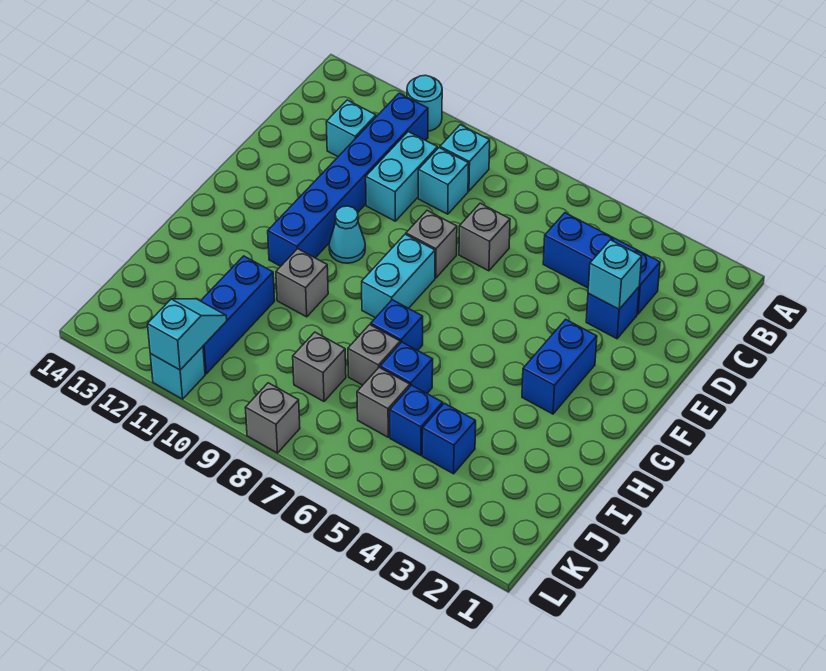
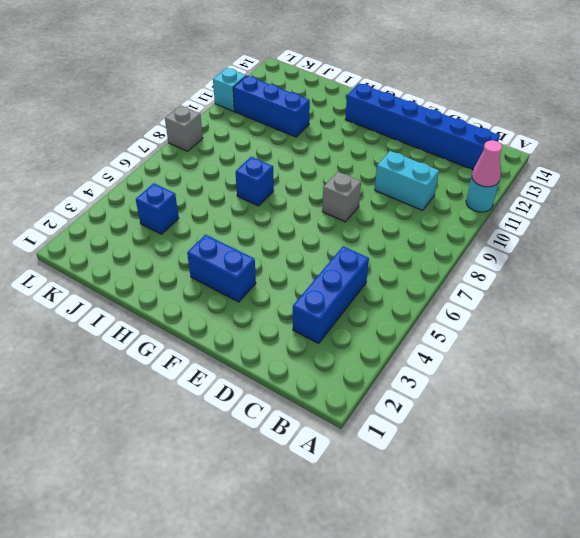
pink 1x1 cone [472,140,502,187] -> none
blue 1x6 brick [345,83,500,170] -> blue 1x6 brick moved to [268,93,428,266]
none -> cyan 1x1 brick [440,125,490,191]
none -> cyan 1x1 brick [418,148,469,214]
none -> cyan 1x1 brick [326,100,376,157]

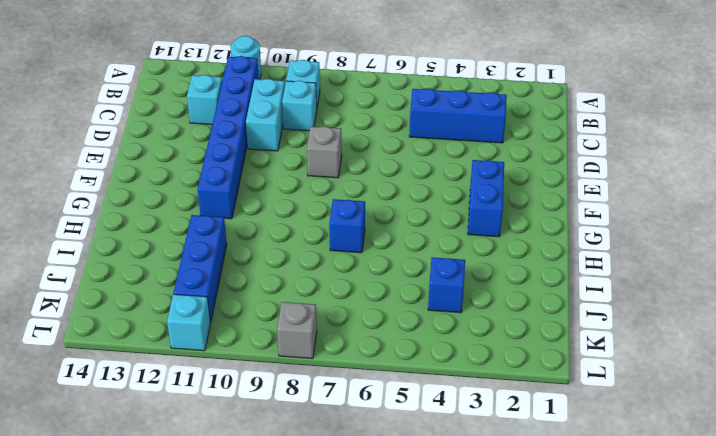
none -> blue 1x1 brick [586,287,639,339]
none -> grey 1x1 brick [459,203,510,271]
none -> cyan 1x2 brick [362,234,435,318]

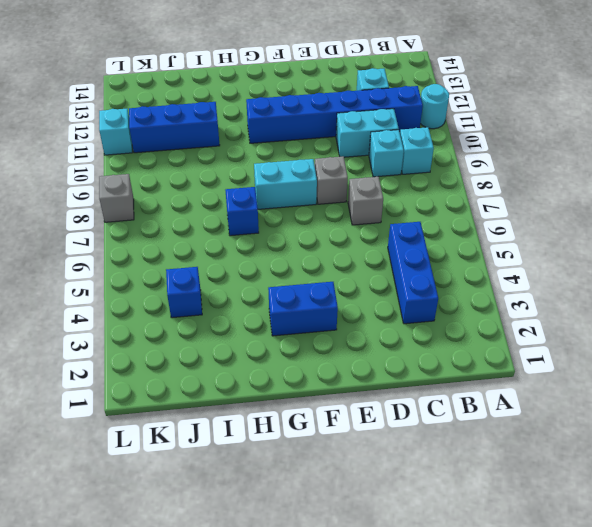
none -> blue 1x1 brick [586,287,639,339]
none -> cyan 1x1 cone [329,206,365,263]
none -> grey 1x1 brick [276,249,328,317]

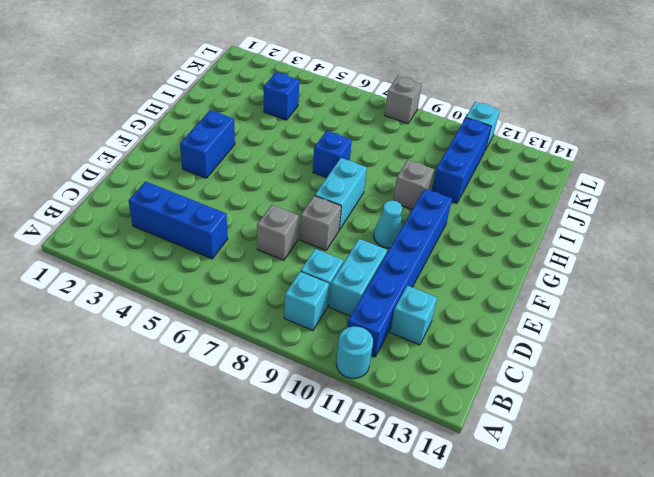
none -> blue 1x1 brick [586,287,639,339]
none -> blue 1x1 brick [380,342,433,393]
none -> grey 1x1 brick [348,325,400,385]

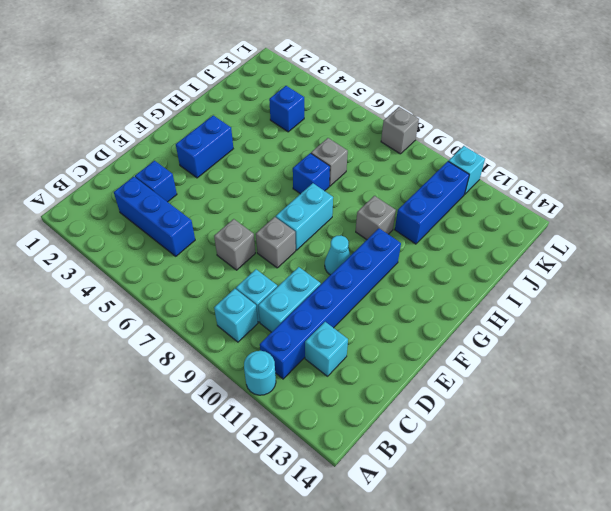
none -> blue 1x1 brick [380,342,433,393]
none -> blue 1x1 brick [390,385,443,456]
none -> grey 1x1 brick [357,368,410,437]

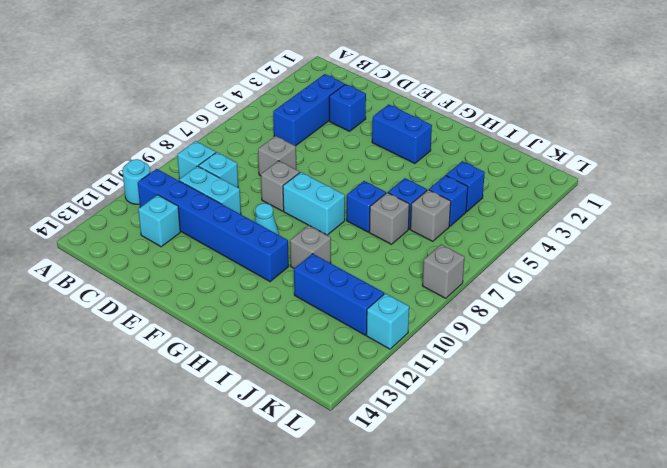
none -> grey 1x1 brick [293,332,346,401]
none -> cyan 1x1 brick [588,240,642,309]
none -> cyan 1x2 slope [148,299,227,370]

